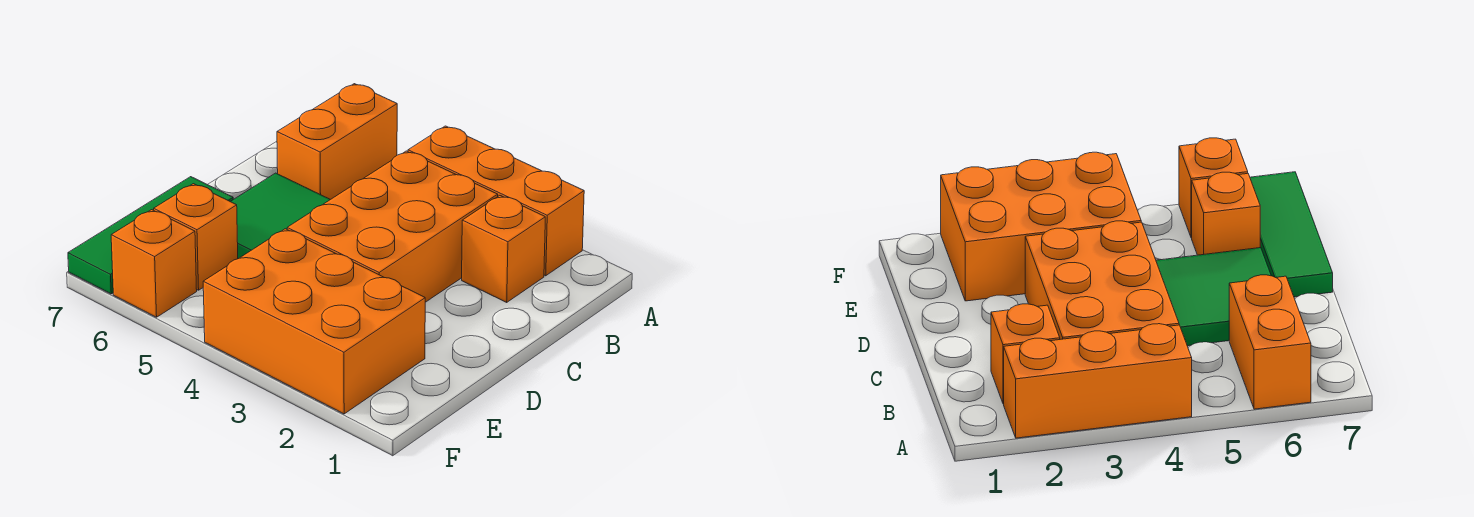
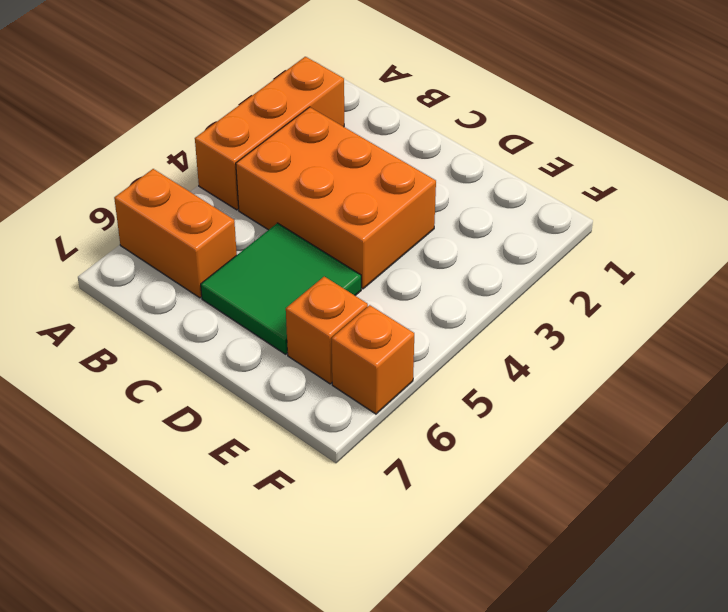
none -> orange 1x1 brick [462,196,545,302]
none -> green 1x3 tile [68,177,233,294]

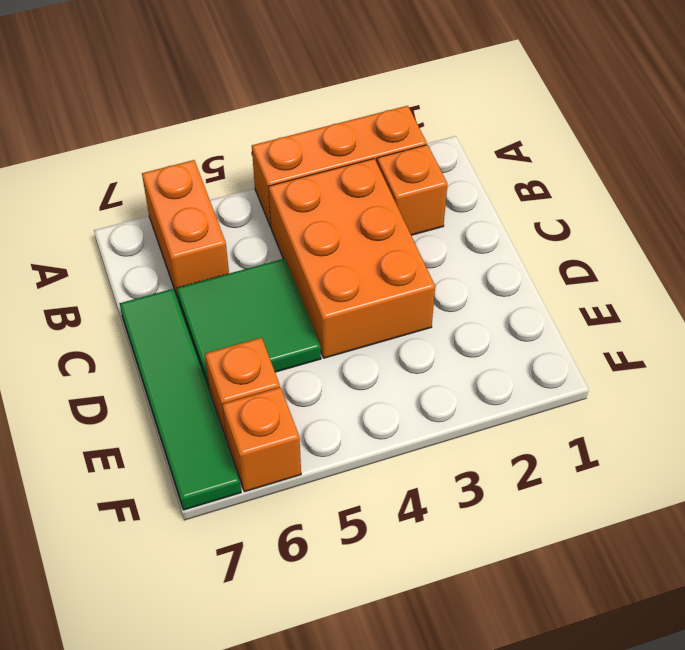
green 1x4 tile [120,289,241,510] -> green 1x3 tile [68,177,233,294]
none -> orange 2x3 brick [203,229,425,414]

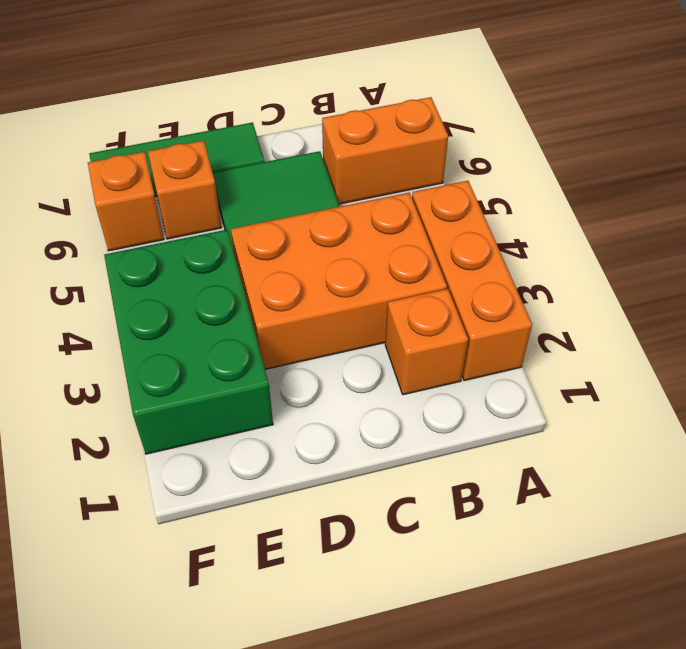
green 2x3 brick [104,230,273,454] -> orange 2x3 brick [203,229,425,414]

